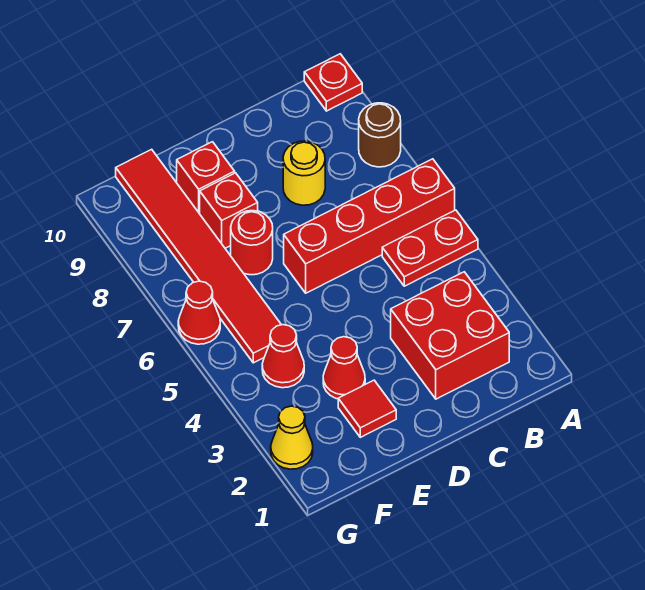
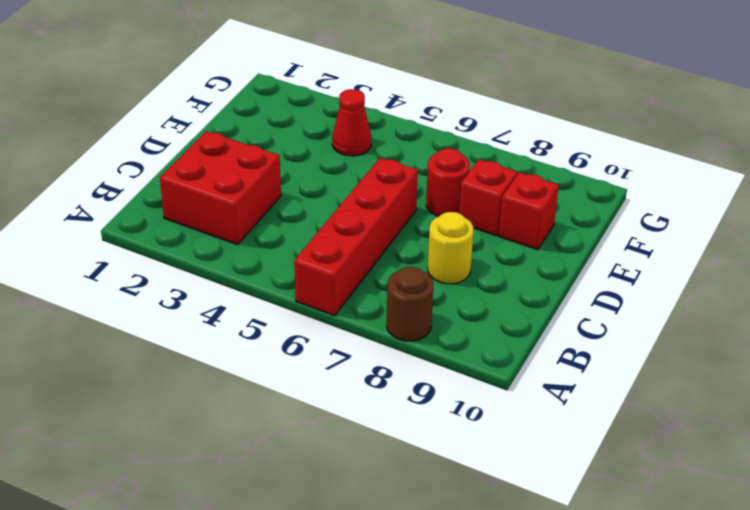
none -> red 1x2 plate [382,210,478,286]
none -> red 1x1 plate [304,54,362,111]
none -> red 1x1 tile [338,380,396,437]

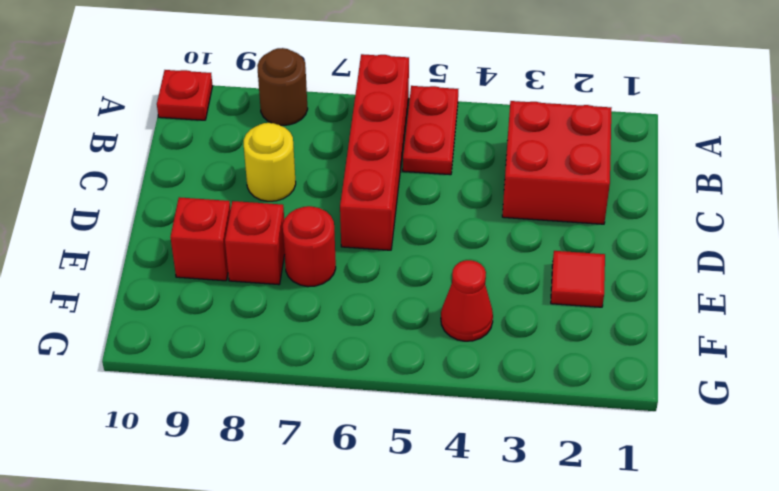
none -> red 1x1 cone [323,337,365,399]
none -> red 1x6 tile [116,149,281,363]
none -> yellow 1x1 cone [271,406,313,469]

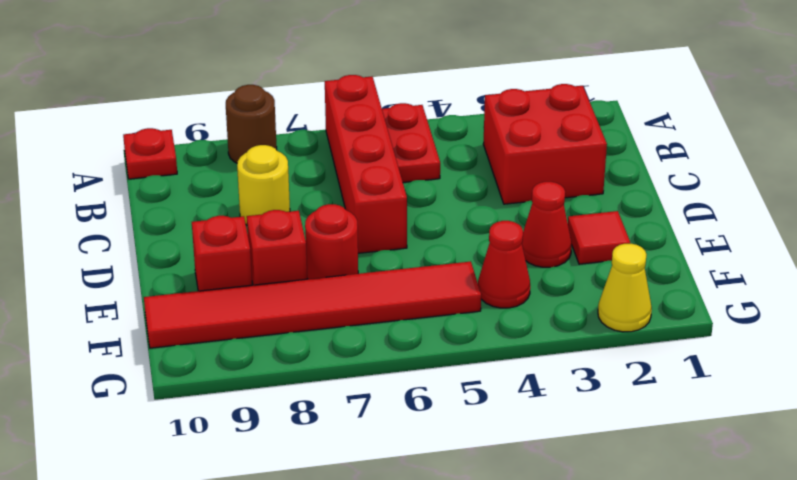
none -> red 1x1 cone [178,281,220,344]

